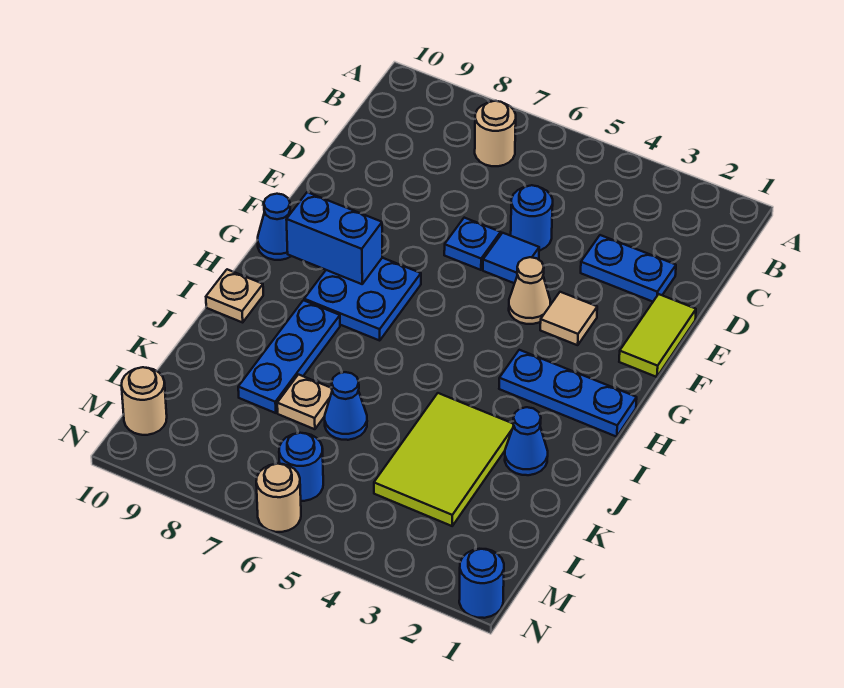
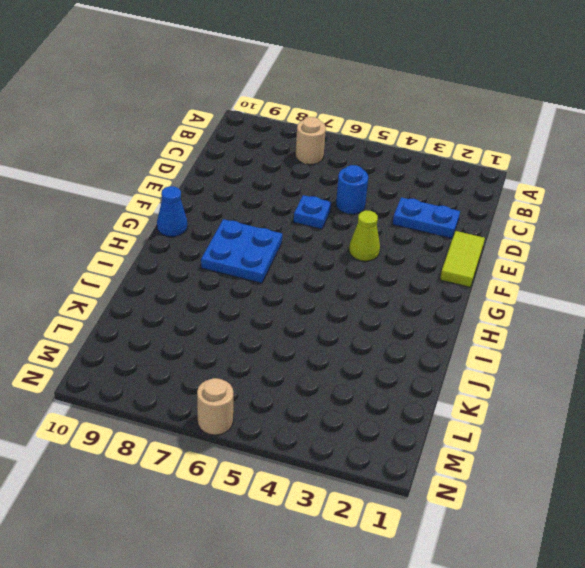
lime 1x1 cone [349,210,380,261] -> tan 1x1 cone [509,257,550,324]
none -> blue 1x1 tile [483,233,539,283]
none -> tan 1x1 tile [540,292,597,345]
none -> blue 1x3 plate [499,350,637,437]

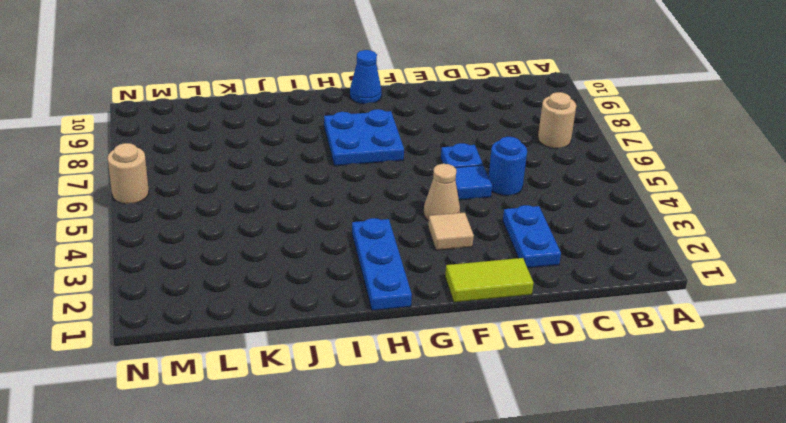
none -> blue 1x3 plate [238,300,340,413]
none -> tan 1x1 plate [206,269,263,322]
none -> blue 1x1 cone [505,407,548,475]

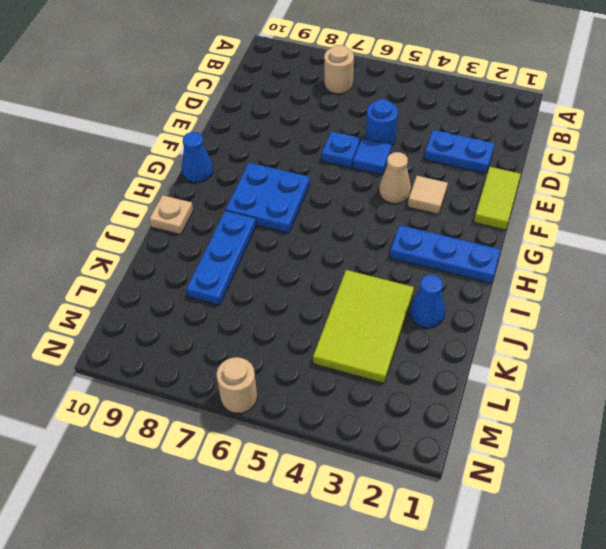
none -> blue 1x1 cone [325,372,367,440]
none -> tan 1x1 plate [277,375,332,429]
none -> blue 1x1 round brick [279,433,323,501]

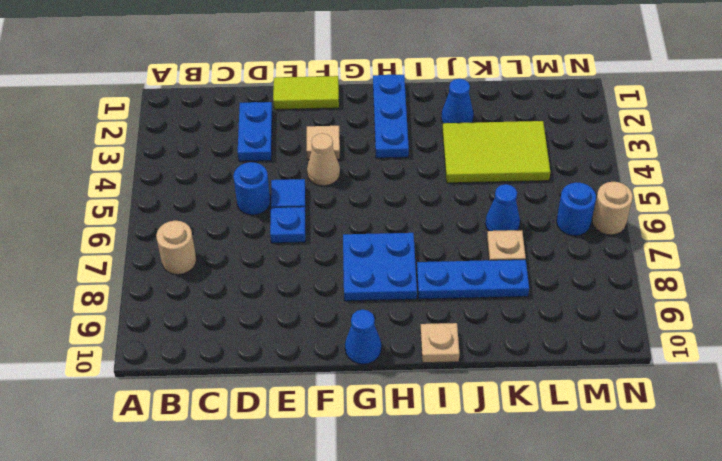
none -> tan 1x1 round brick [122,367,167,435]
none -> blue 1x1 round brick [459,549,504,618]
none -> blue 1x2 brick [286,192,382,284]

